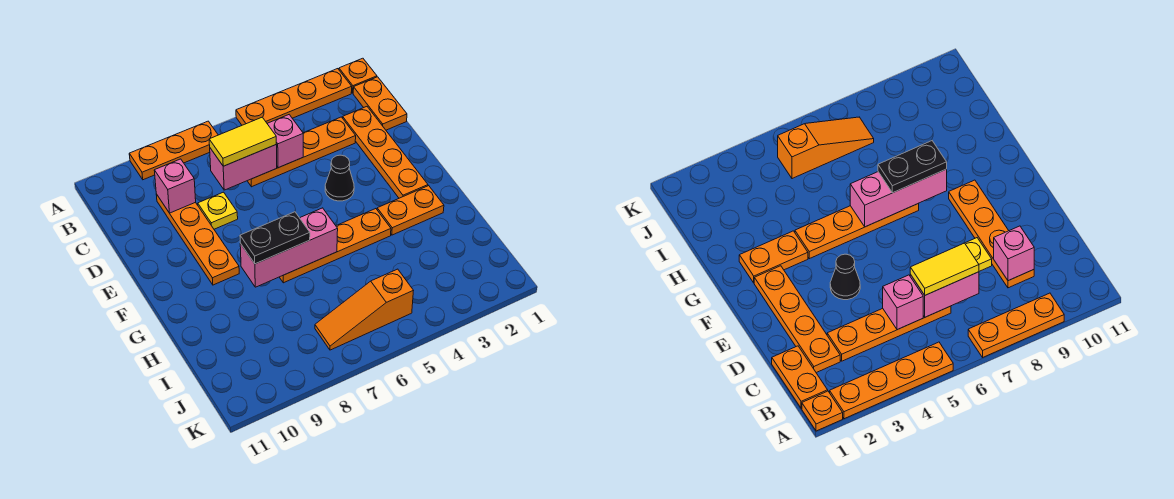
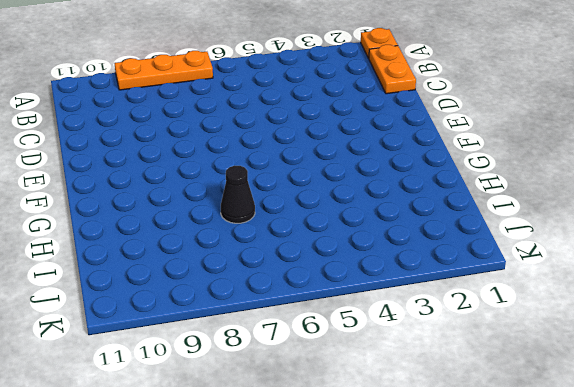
black 1x1 cone [221,166,255,223] -> black 1x1 cone moved to [325,155,354,201]
none -> orange 1x4 plate [236,69,352,125]
none -> orange 1x4 plate [343,107,428,198]
none -> orange 1x4 plate [248,117,356,187]

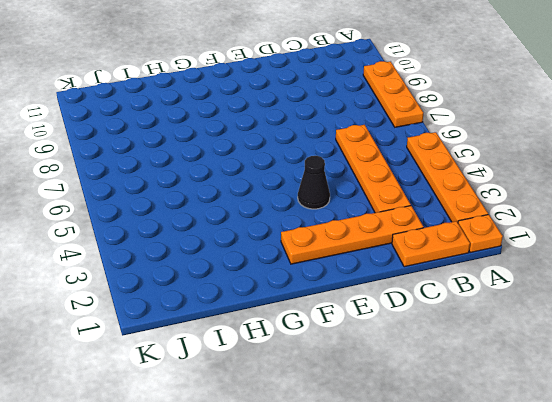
none -> orange 1x4 plate [156,194,239,285]
none -> yellow 1x1 plate [198,192,238,229]
none -> orange 1x2 plate [377,186,444,235]

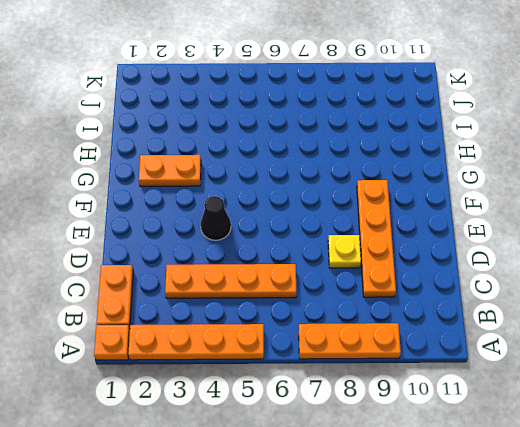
none -> orange 1x4 plate [343,107,428,198]
none -> orange 1x4 plate [280,209,391,283]
none -> orange 1x3 slope [315,269,413,350]

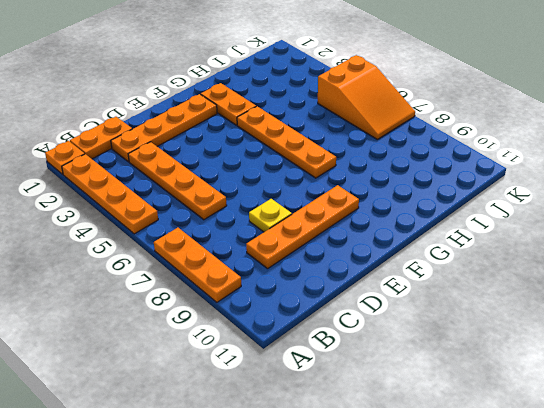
orange 2x3 slope [318,55,415,139] -> orange 1x3 slope [315,269,413,350]
none -> black 1x1 cone [325,155,354,201]
none -> pink 1x1 brick [267,115,303,168]
none -> pink 1x2 brick [210,145,277,190]

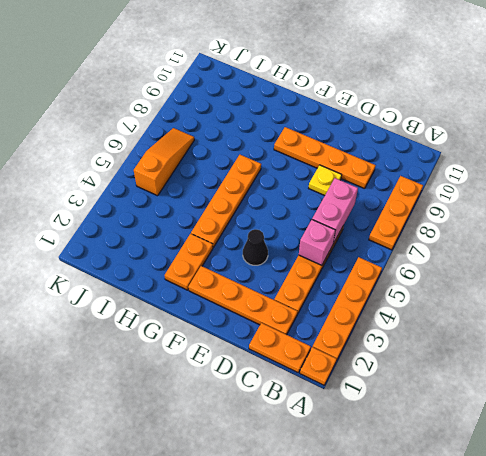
none -> pink 1x1 brick [154,159,196,213]
none -> pink 1x3 brick [240,208,338,287]
none -> yellow 1x2 tile [209,117,276,166]

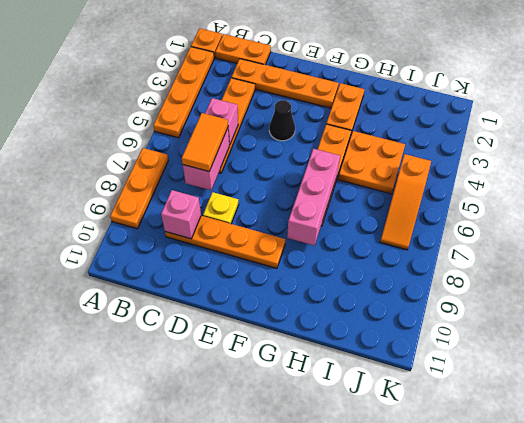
orange 1x2 tile [182,113,228,171] -> yellow 1x2 tile [209,117,276,166]
orange 2x2 plate [338,131,405,194] -> none
none -> black 1x2 plate [240,212,310,264]

